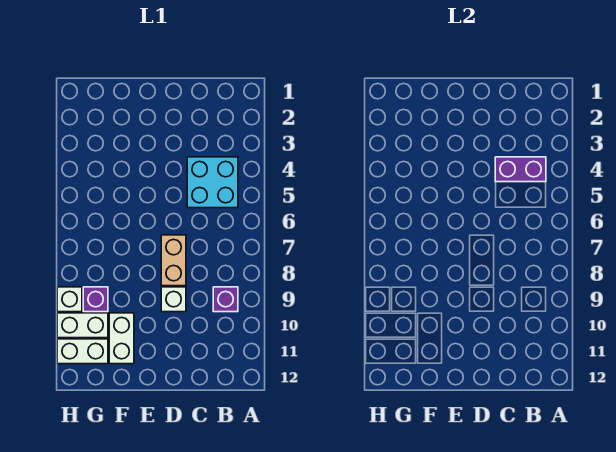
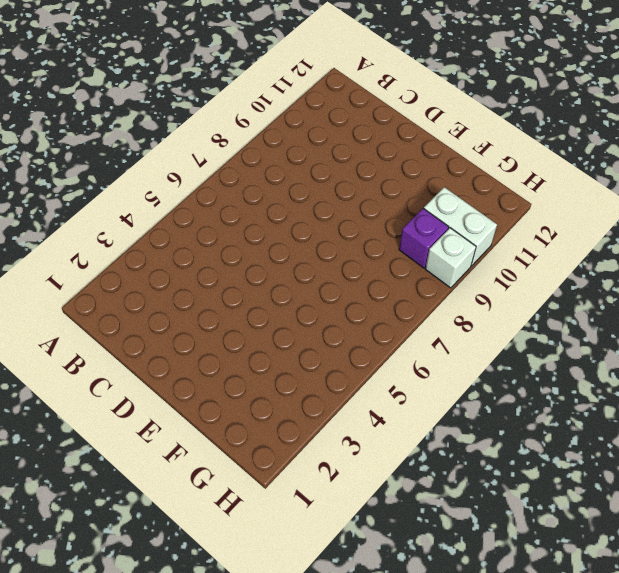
none -> cyan 2x2 brick [187,157,238,208]
none -> purple 1x1 brick [213,287,238,312]

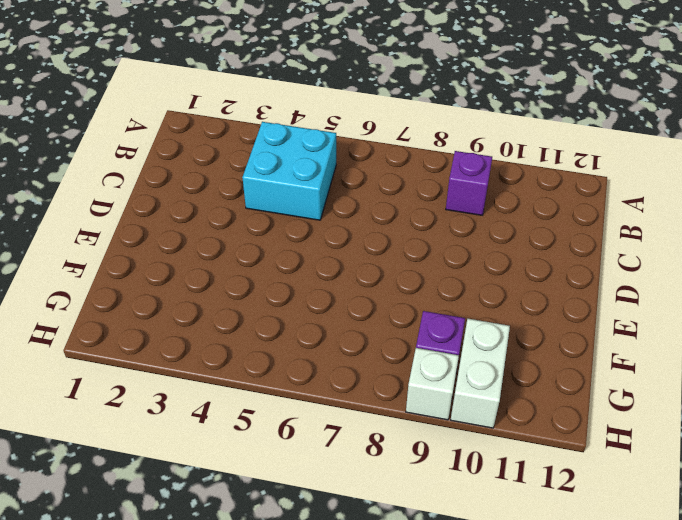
none -> tan 1x2 brick [161,235,186,286]
none -> white 1x1 brick [161,287,186,312]

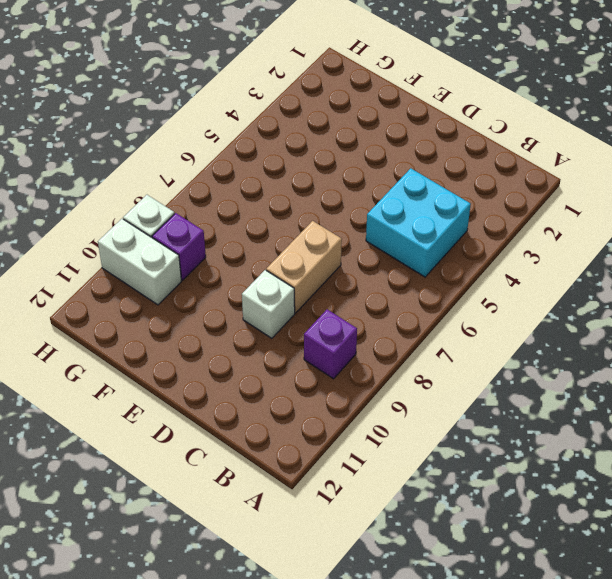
none -> white 1x2 brick [109,313,134,364]
none -> white 1x2 brick [57,339,108,364]

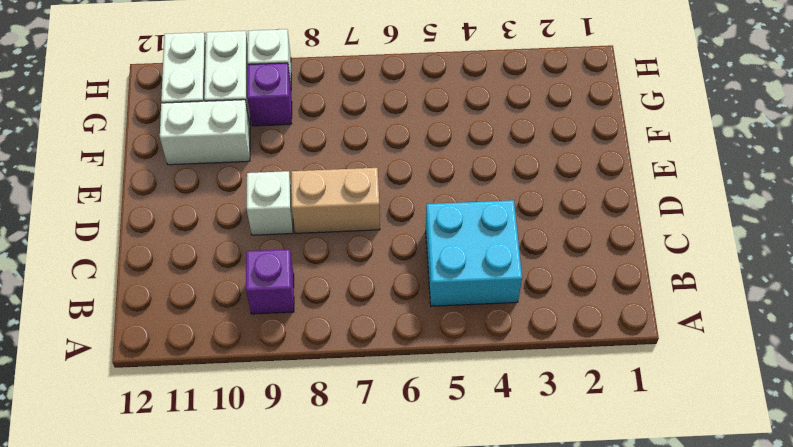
none -> purple 1x2 brick [495,157,546,182]

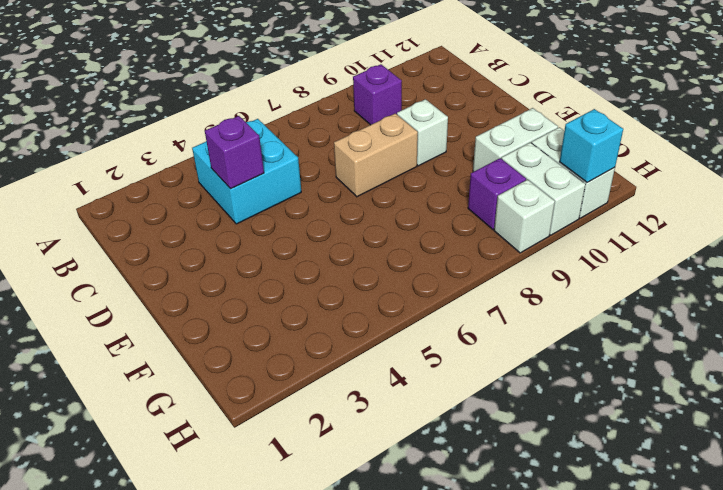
purple 1x1 brick [205,116,264,189] -> purple 1x2 brick [495,157,546,182]
cyan 1x1 brick [560,109,623,182] -> none

